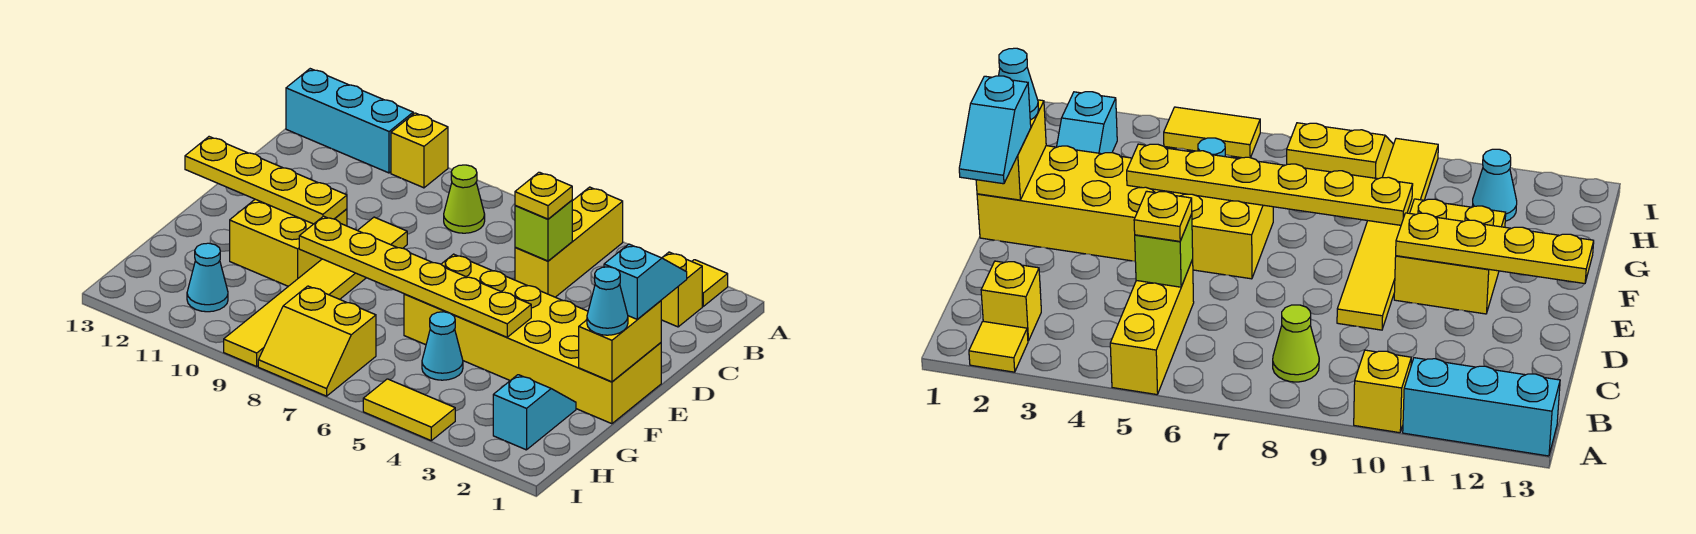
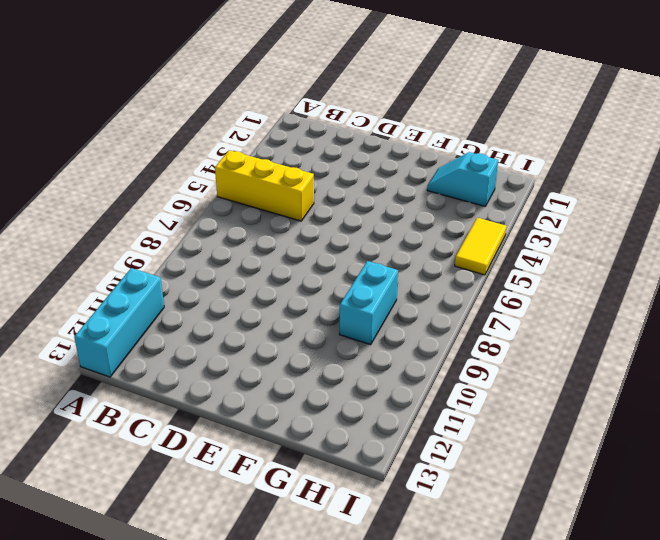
cyan 1x2 brick [339,261,398,345] -> yellow 1x6 tile [224,217,407,366]
none -> yellow 1x1 tile [692,260,728,306]
none -> yellow 1x1 brick [391,113,448,188]
none -> yellow 1x1 brick [661,252,702,327]

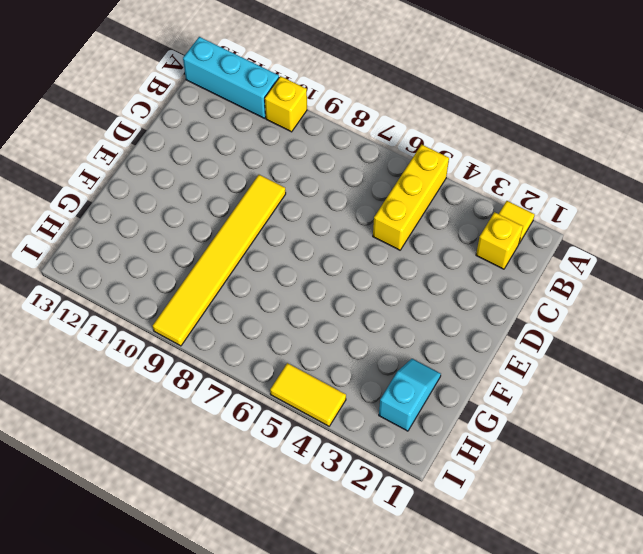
none -> lime 1x1 cone [444,165,485,233]
none -> yellow 2x6 brick [404,254,661,424]
none -> yellow 2x2 brick [230,199,347,286]

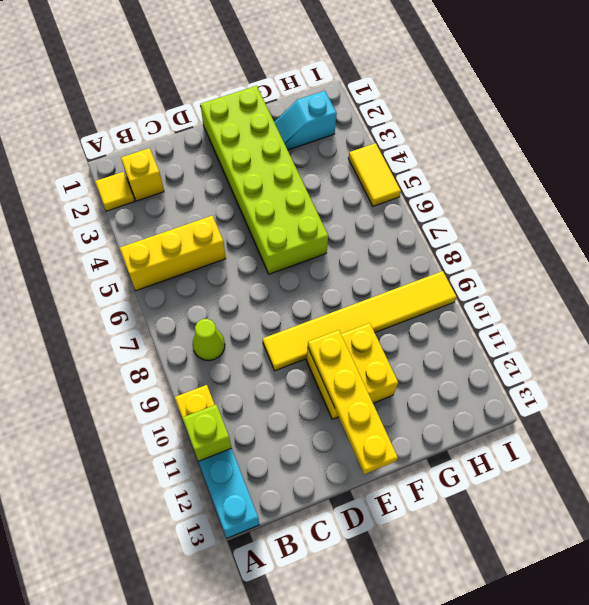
lime 1x1 brick [182,405,231,461] -> lime 1x1 brick moved to [515,200,572,261]
lime 2x6 brick [201,86,328,274] -> yellow 2x6 brick [404,254,661,424]
none -> cyan 1x1 cone [422,312,463,380]
none -> yellow 2x2 slope [258,286,376,396]
none -> cyan 1x1 cone [187,243,228,312]

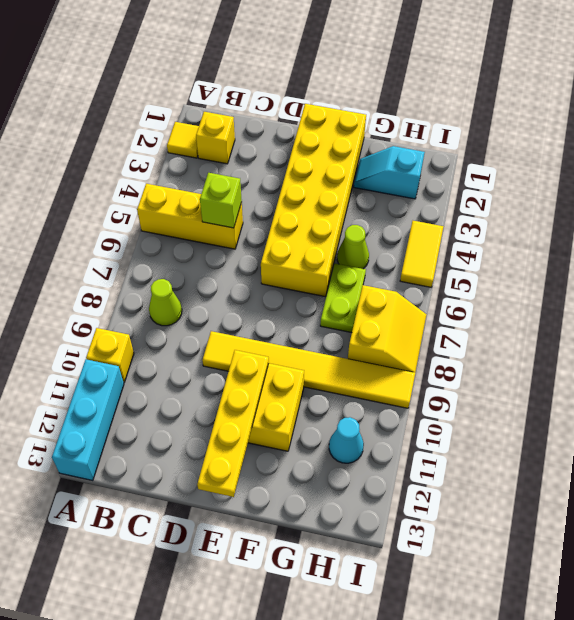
lime 1x1 cone [337,225,369,269] -> cyan 1x1 cone [422,312,463,380]
lime 1x2 plate [320,264,366,333] -> none
none -> yellow 1x2 brick [579,301,661,382]
none -> yellow 1x6 plate [299,216,531,337]
none -> yellow 1x1 plate [515,172,572,219]

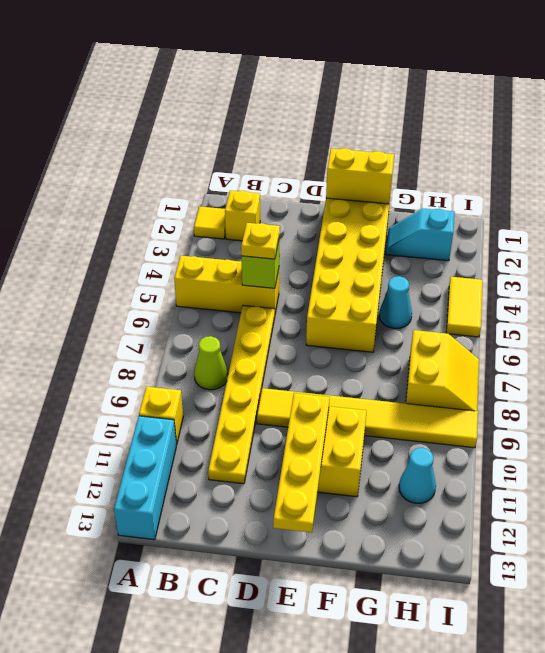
yellow 1x6 plate [208,305,275,484] -> yellow 1x6 plate moved to [299,216,531,337]
none -> cyan 1x2 slope [604,244,687,319]
none -> cyan 1x1 cone [587,267,628,335]

